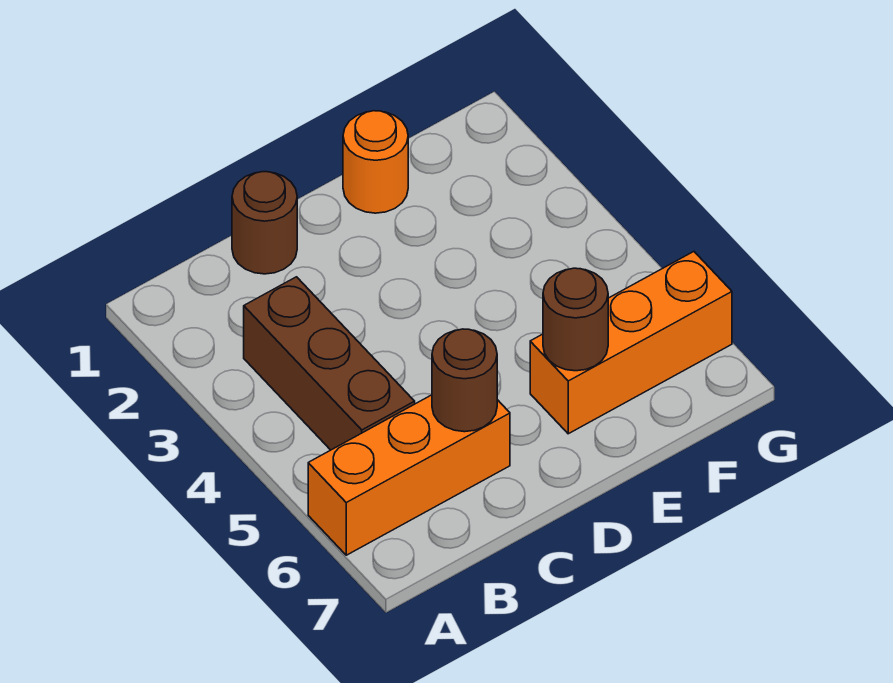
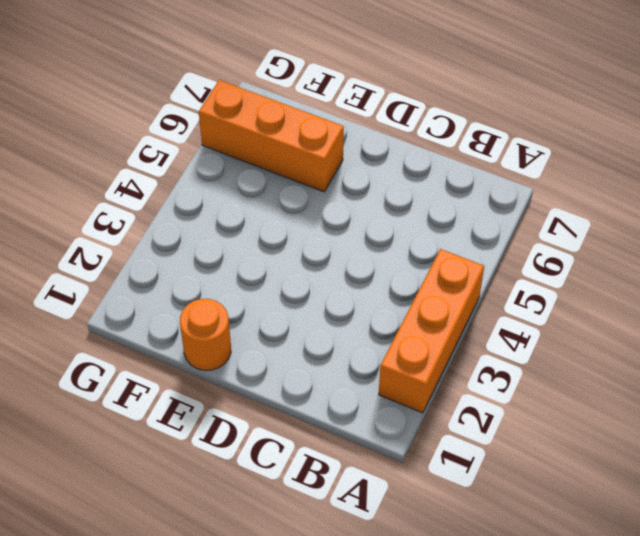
orange 1x3 brick [379,249,484,413] -> orange 1x3 brick turned to [308,395,510,555]
none -> brown 1x3 brick [244,277,415,450]
none -> brown 1x1 round brick [232,172,297,274]

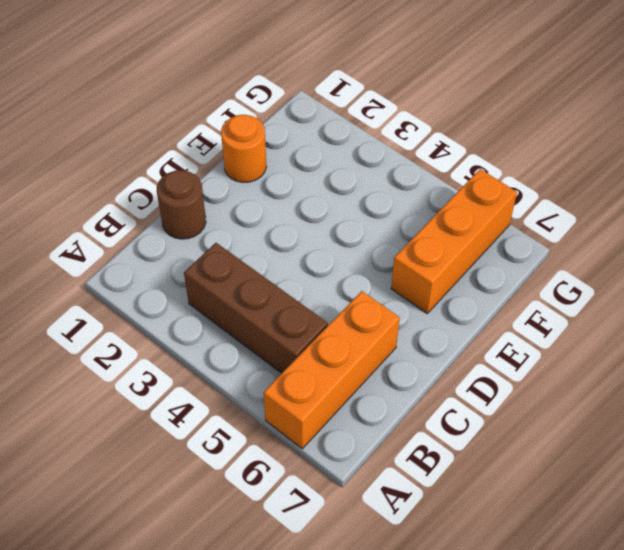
none -> brown 1x1 round brick [432,329,497,432]
none -> brown 1x1 round brick [543,268,608,371]

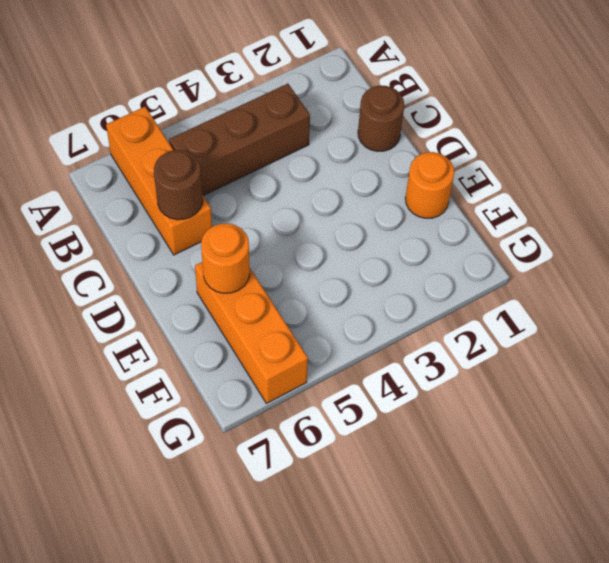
orange 1x1 round brick [201,223,250,293] -> brown 1x1 round brick [543,268,608,371]

